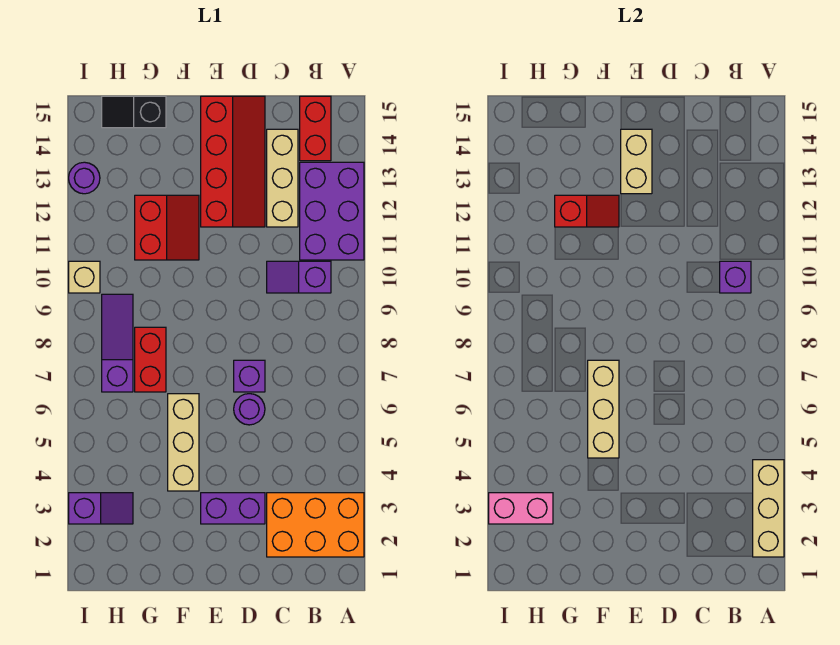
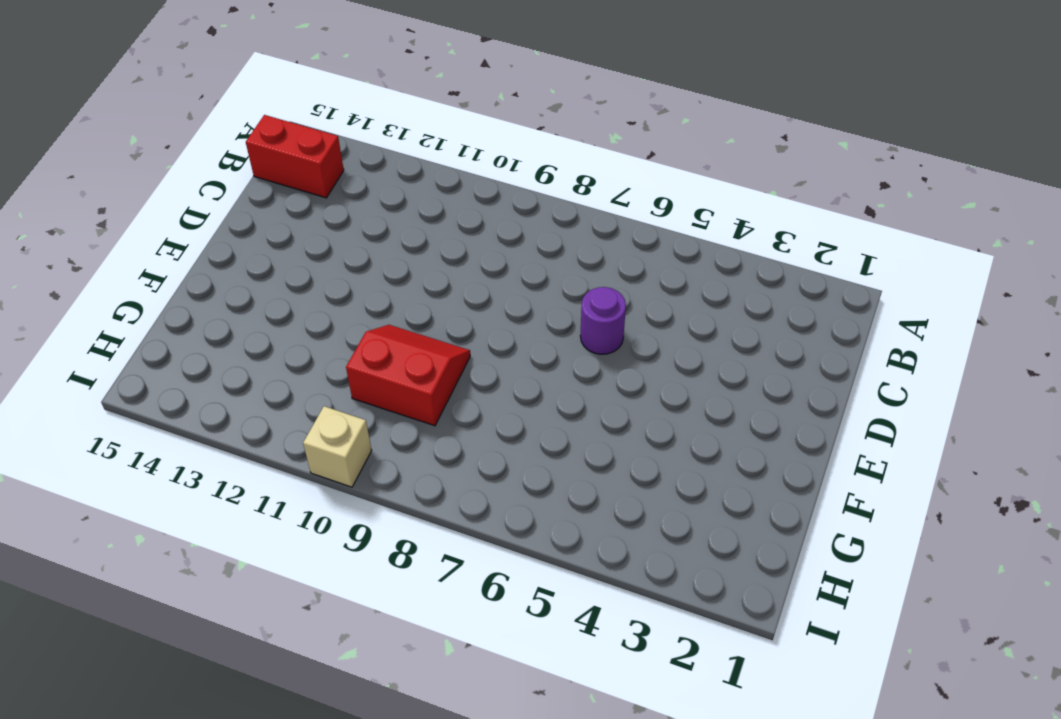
red 2x2 slope [346,325,470,426] -> red 2x2 slope moved to [135,195,199,260]
none -> orange 2x3 brick [267,493,364,557]
none -> purple 2x3 brick [300,162,364,260]
none -> purple 1x2 slope [267,261,331,293]

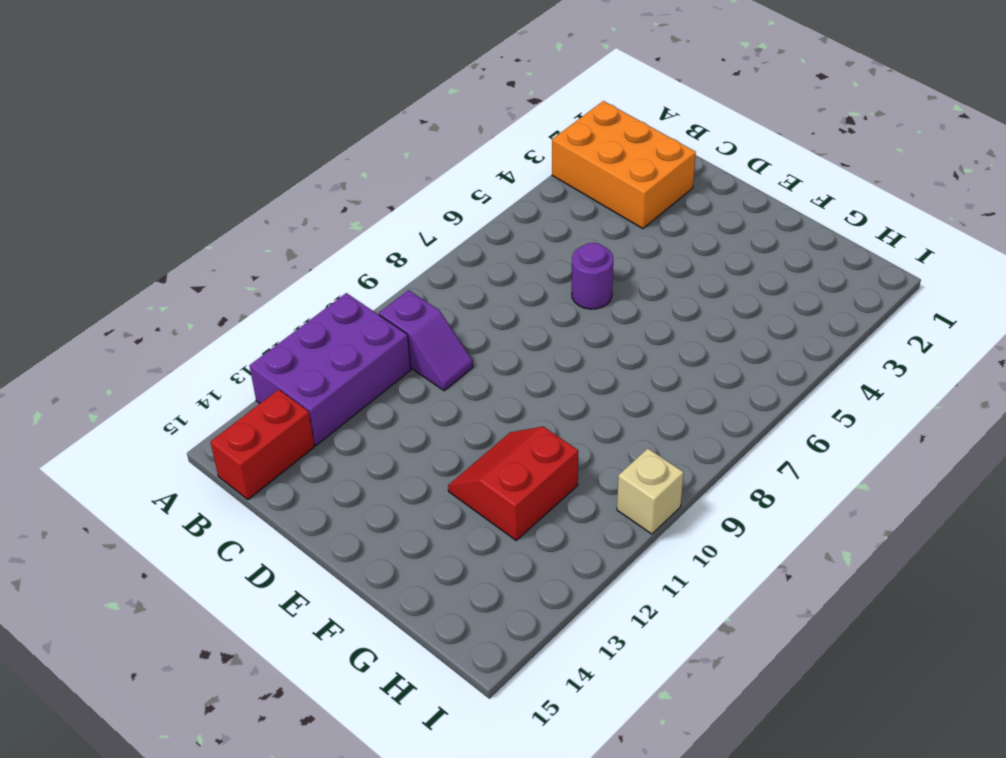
none -> tan 1x3 brick [267,129,298,227]
none -> purple 1x2 brick [201,493,265,524]
none -> purple 1x1 brick [234,360,265,392]

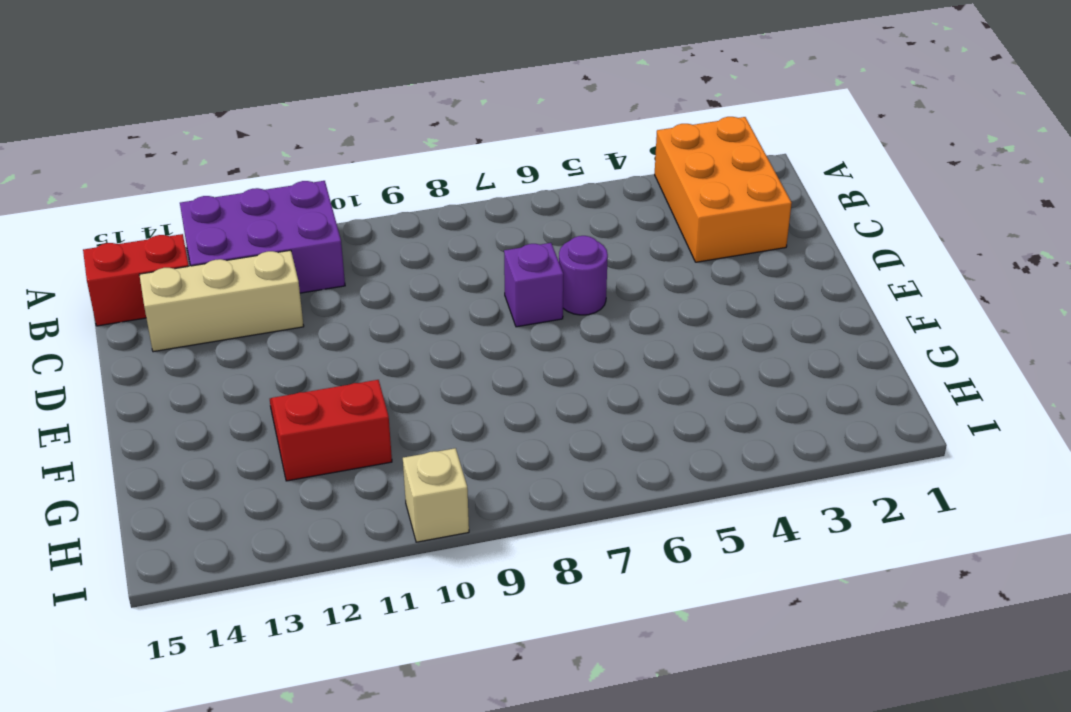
none -> purple 1x2 slope [267,261,331,293]
none -> purple 1x2 brick [201,493,265,524]
none -> red 2x4 slope [201,96,265,227]

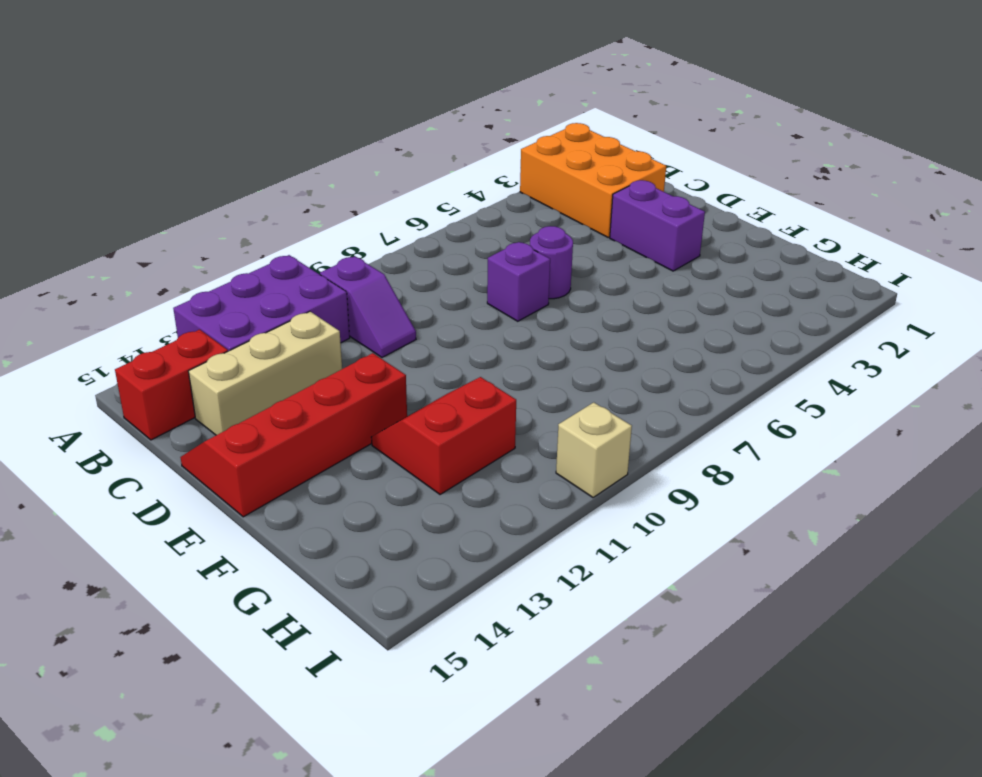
none -> tan 1x3 brick [168,394,199,491]
none -> red 1x2 brick [135,327,166,392]
none -> black 1x2 slope [102,96,166,128]

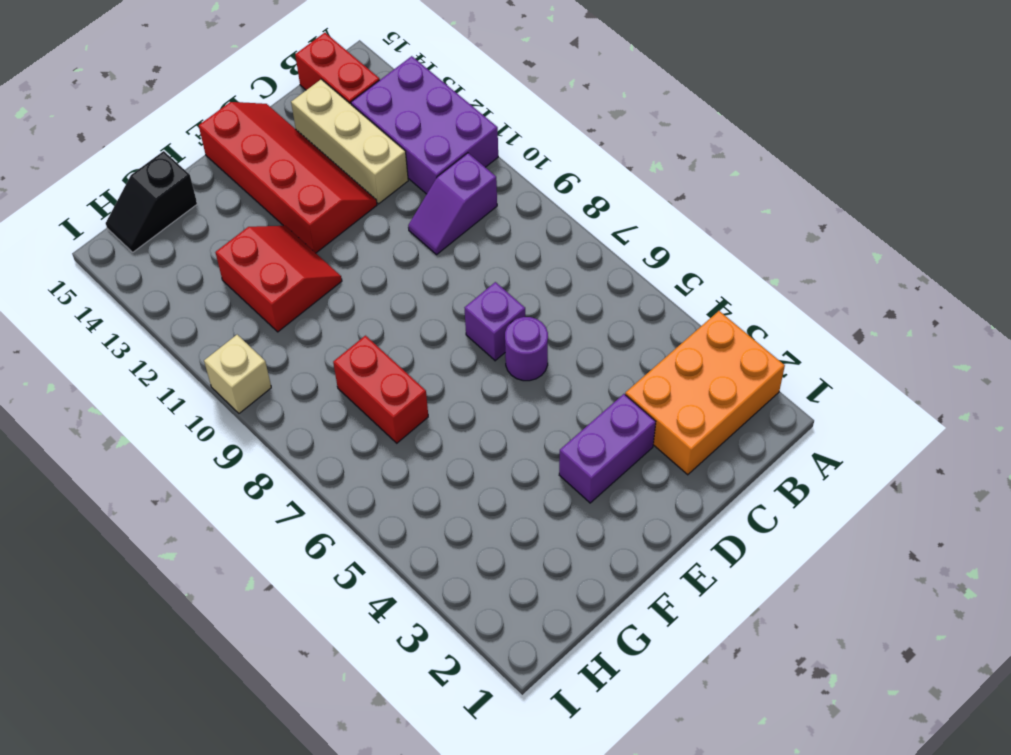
none -> tan 1x3 brick [168,394,199,491]
none -> purple 1x2 slope [69,493,133,524]
none -> purple 1x3 slope [102,294,133,392]

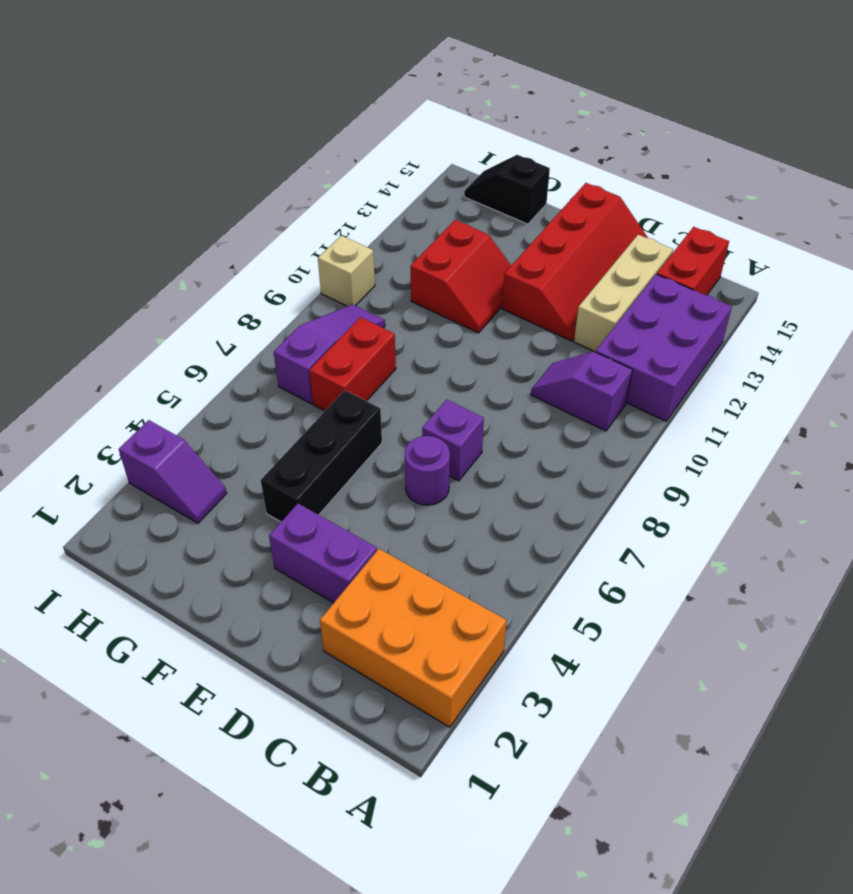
black 1x3 brick [261,390,382,522] -> tan 1x3 brick [168,394,199,491]
none -> purple 1x1 round brick [69,162,100,194]
none -> tan 1x3 brick [753,460,784,557]
none -> purple 1x1 brick [720,261,751,293]

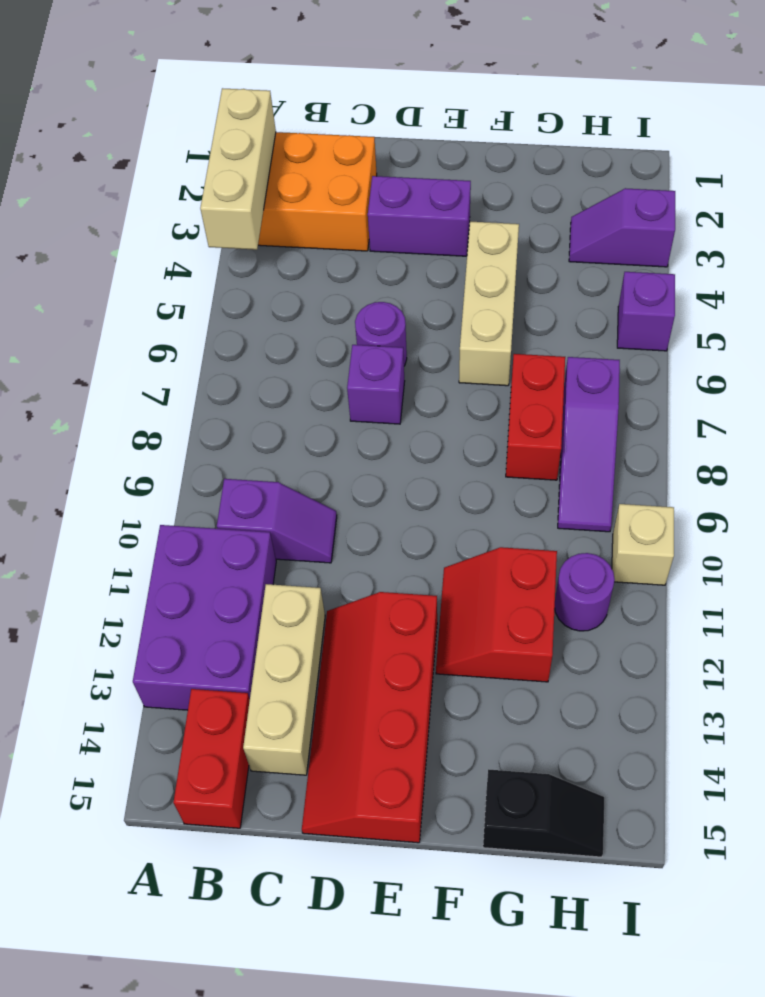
purple 1x1 round brick [555,553,615,631] -> purple 1x1 round brick moved to [69,162,100,194]
purple 1x1 brick [617,272,675,351] -> purple 1x1 brick moved to [720,261,751,293]
none -> tan 1x2 brick [621,129,652,194]
none -> tan 1x3 brick [588,360,619,458]
none -> red 1x2 slope [555,195,619,227]

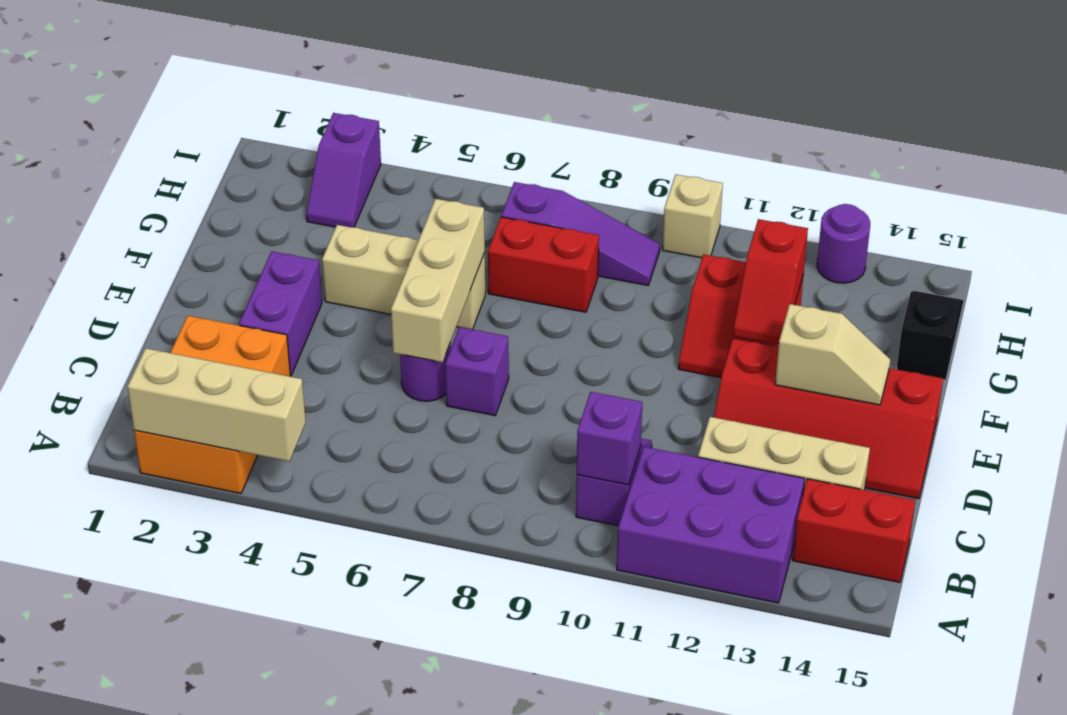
tan 1x3 brick [391,199,485,362] -> tan 1x3 brick turned to [588,360,619,458]
tan 1x2 slope [775,304,890,405] -> tan 1x2 brick [621,129,652,194]
none -> pink 1x2 brick [489,493,553,524]

